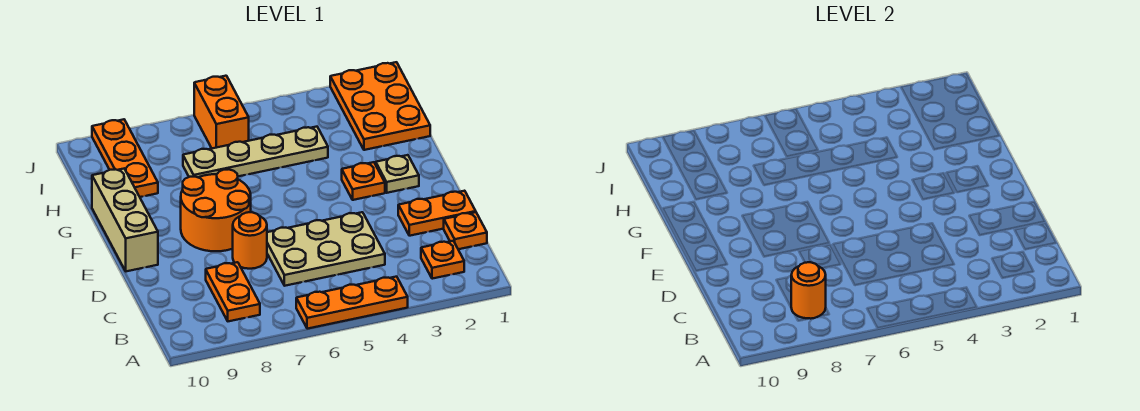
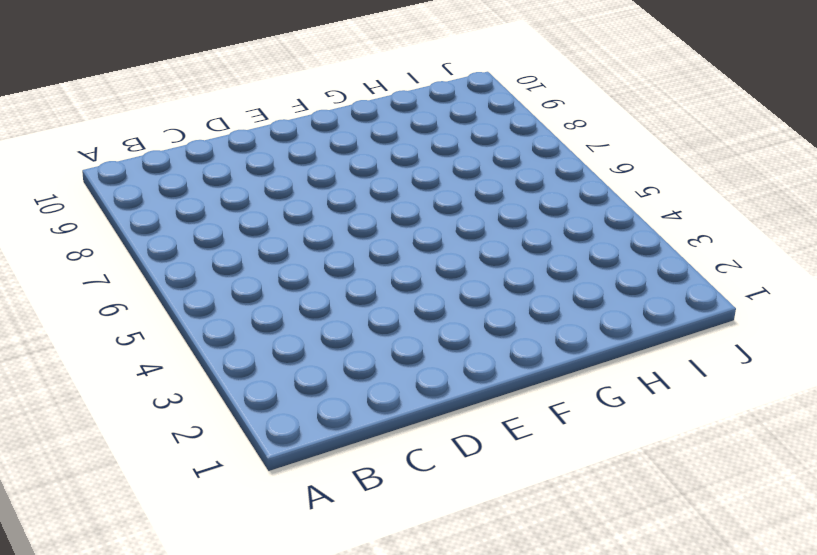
none -> orange 1x3 plate [296,277,408,329]
none -> orange 1x1 plate [421,241,464,279]
none -> orange 1x2 plate [206,262,260,321]

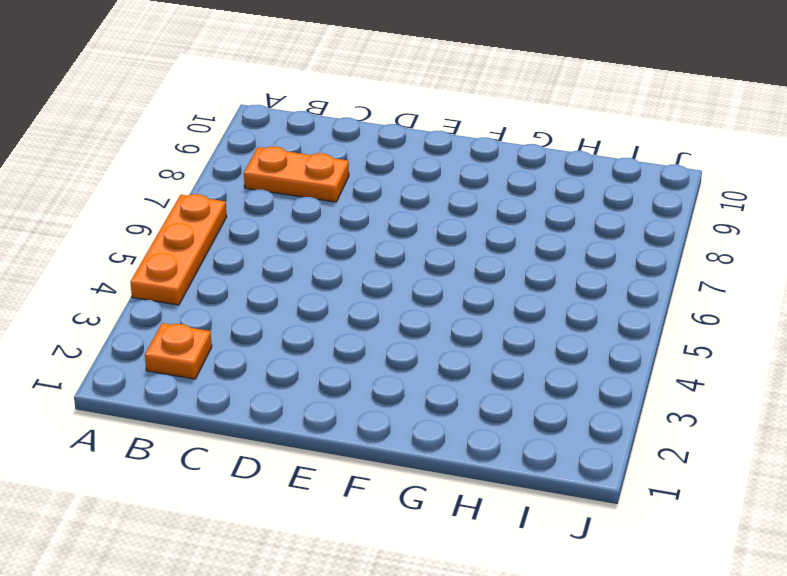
none -> orange 1x1 plate [444,212,487,249]
none -> tan 2x3 plate [267,212,385,286]
none -> orange 1x2 plate [398,191,476,236]

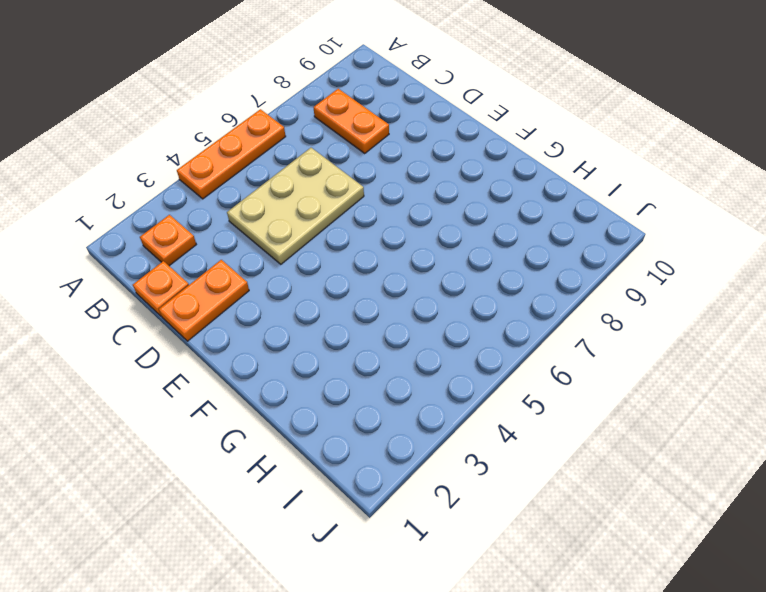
none -> orange 1x1 round brick [233,212,267,269]
none -> orange 2x2 round brick [181,170,251,251]
none -> tan 1x3 brick [92,169,158,271]

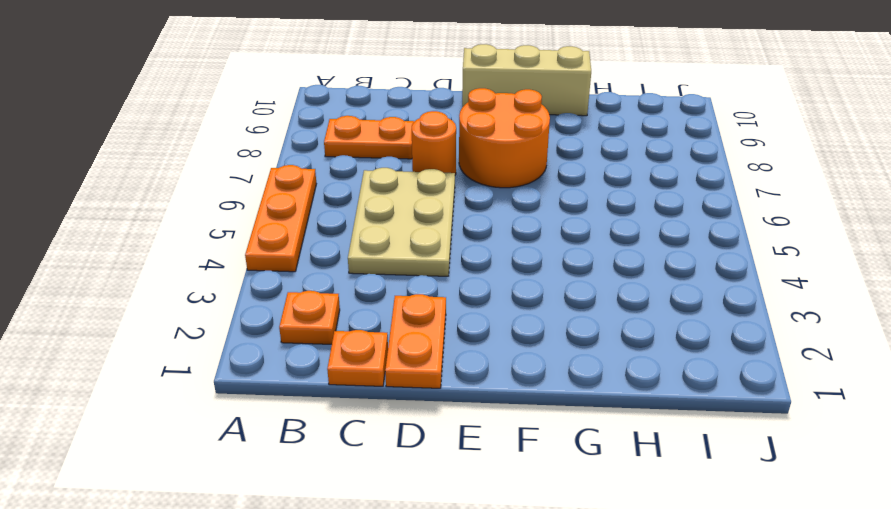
none -> tan 1x1 plate [376,155,419,193]
none -> orange 1x1 plate [342,162,385,200]
none -> orange 2x3 plate [330,62,430,150]

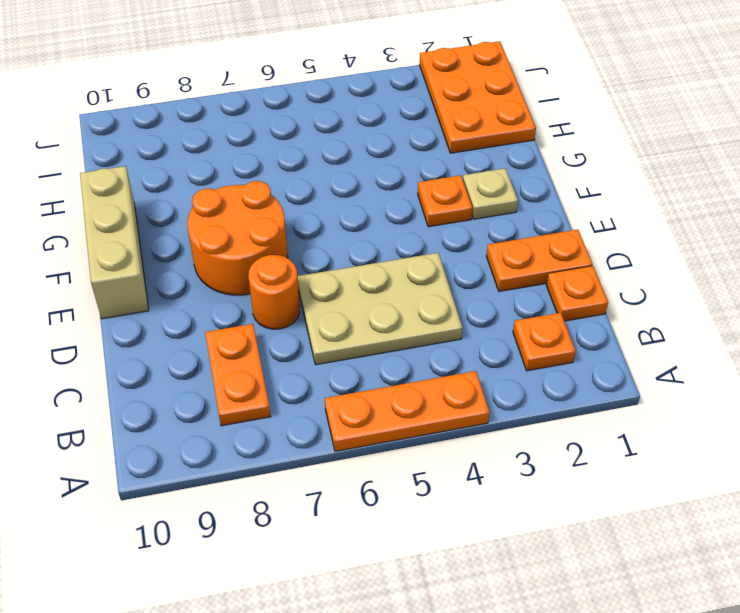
none -> tan 1x4 plate [183,127,328,177]
none -> orange 1x3 plate [92,119,158,197]
none -> orange 1x2 brick [194,76,249,148]

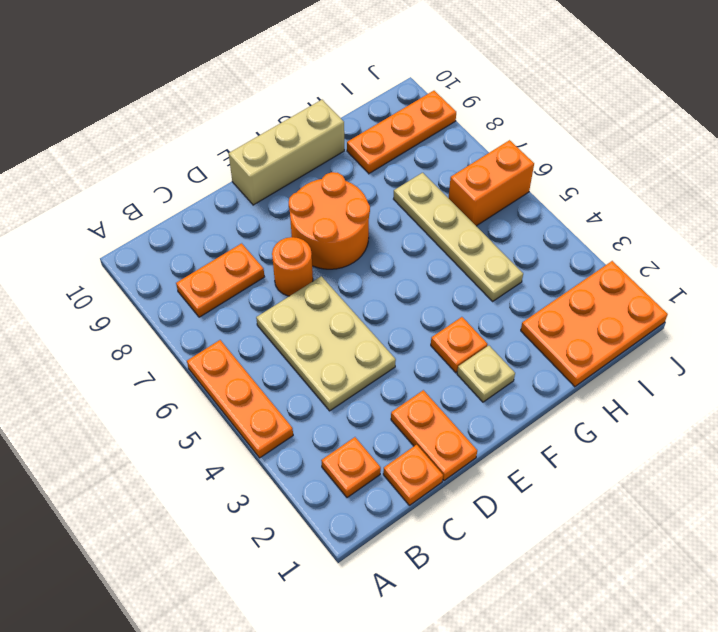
none -> orange 1x1 round brick [791,262,826,319]

